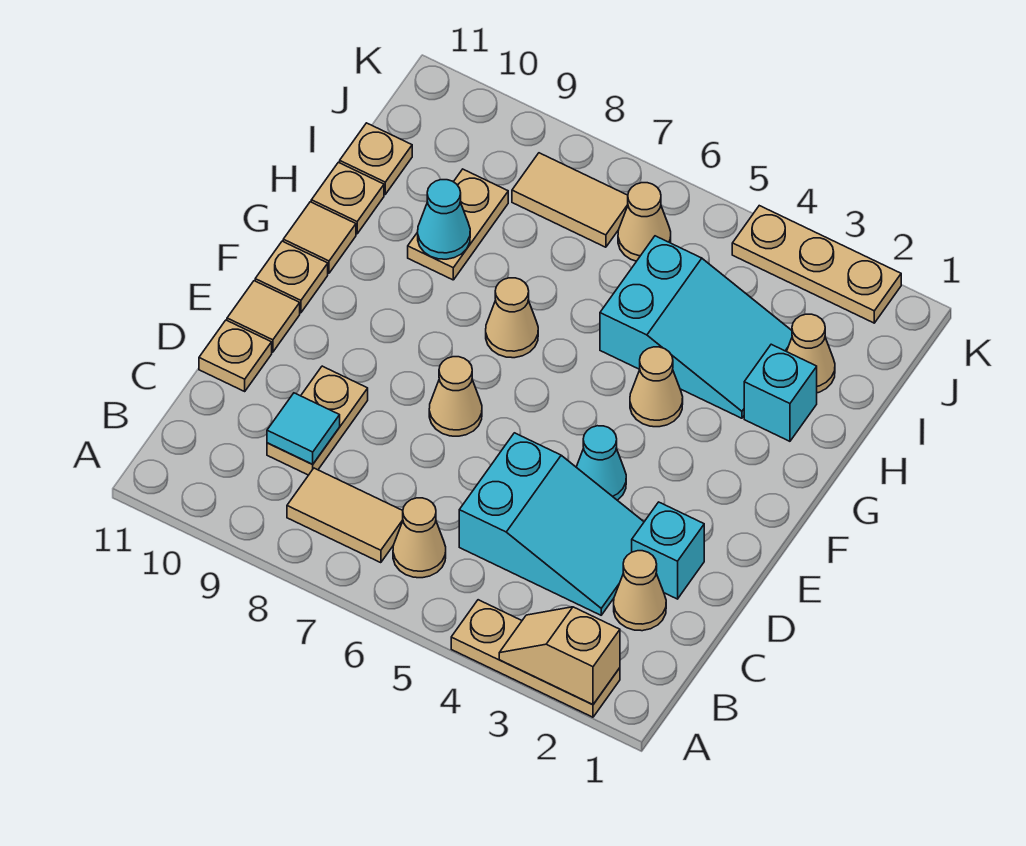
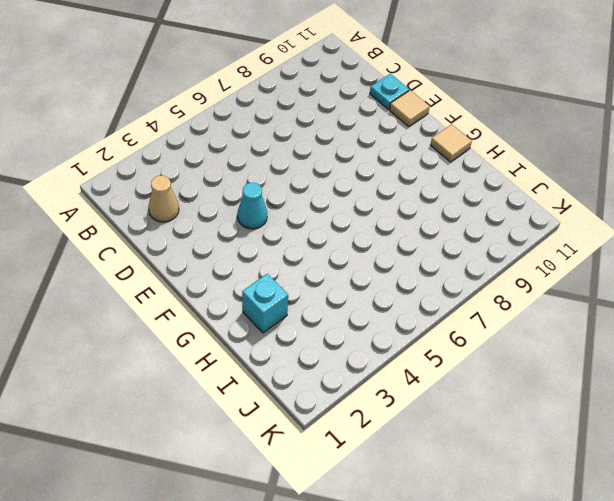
cyan 1x1 plate [370,74,409,110] -> tan 1x1 plate [199,320,272,391]
none -> tan 1x3 plate [451,600,620,717]
none -> tan 1x1 cone [393,498,446,578]
none -> tan 1x2 tile [287,468,403,563]

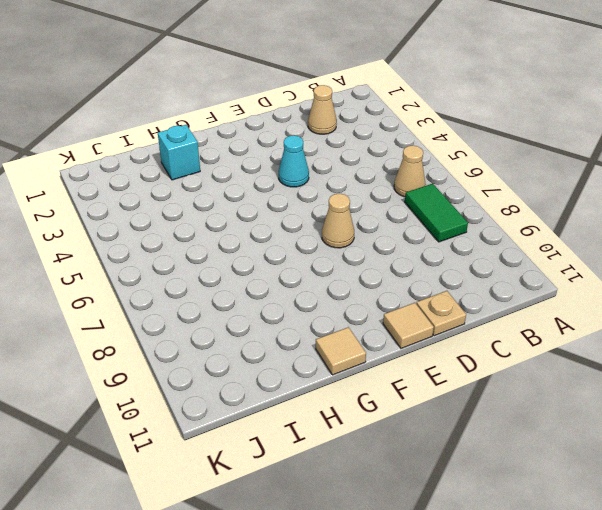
green 1x2 tile [405,184,468,242] -> tan 1x2 tile [287,468,403,563]
none -> tan 1x3 plate [451,600,620,717]
none -> cyan 2x3 slope [459,433,644,615]
none -> tan 1x2 plate [267,366,368,475]

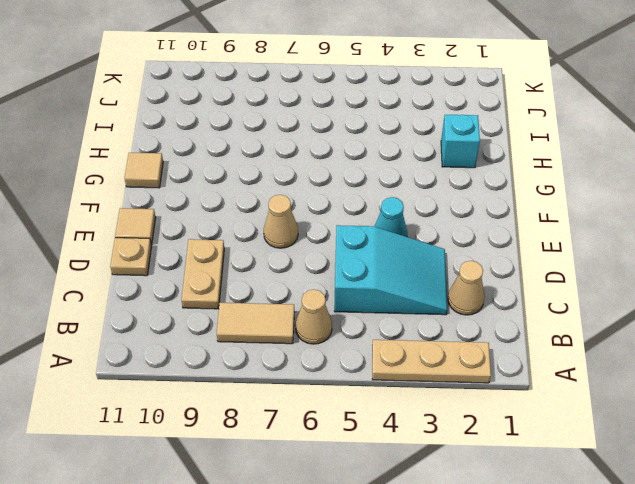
none -> cyan 1x1 brick [632,502,704,599]
none -> tan 1x1 plate [255,241,328,313]
none -> tan 1x1 cone [630,347,683,427]

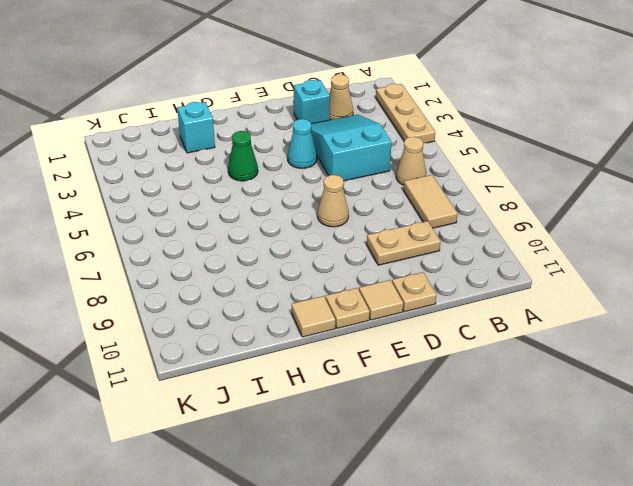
green 1x1 cone [228,131,258,181] -> tan 1x1 cone [630,347,683,427]
none -> tan 1x1 cone [486,278,538,358]
none -> cyan 2x3 slope [600,236,792,418]
none -> tan 1x2 plate [408,169,508,280]

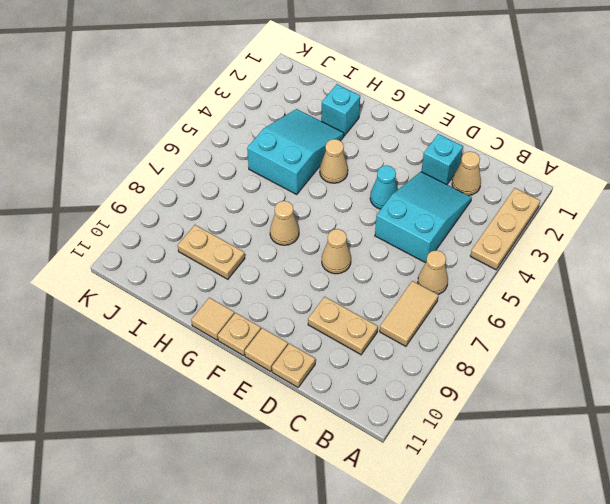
none -> tan 1x1 plate [311,162,384,234]
none -> tan 1x1 cone [787,314,835,393]
none -> tan 1x1 plate [340,123,412,194]

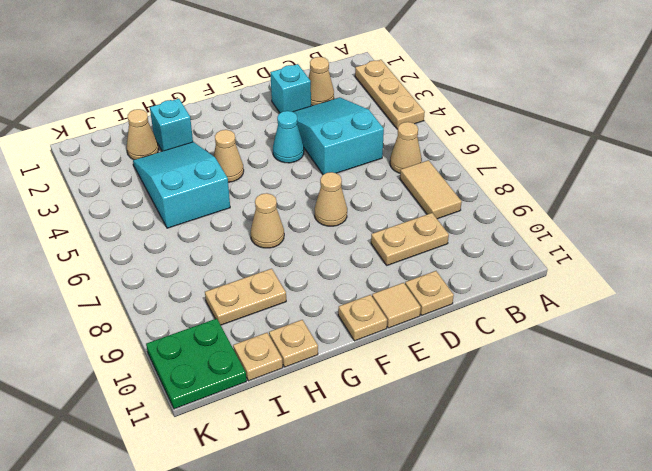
green 2x2 plate [146,318,247,409] -> none
none -> tan 1x1 tile [283,202,356,273]
none -> tan 1x1 cone [618,183,671,261]
none -> tan 1x2 tile [512,153,628,247]

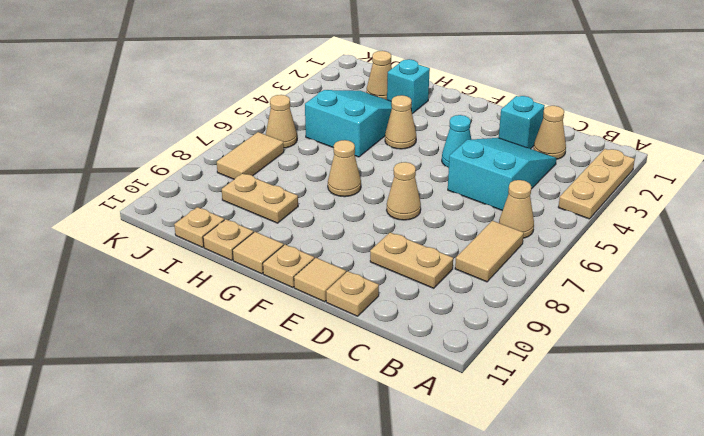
none -> tan 1x3 plate [732,206,901,323]
none -> tan 1x2 slope [499,607,620,705]
none -> cyan 1x1 tile [267,393,340,464]

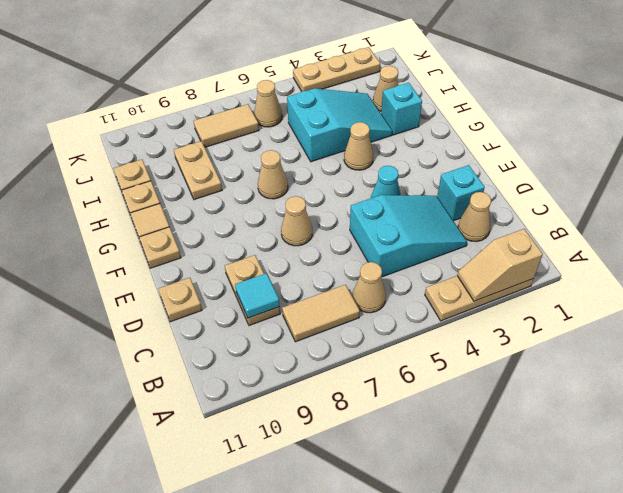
none -> tan 1x1 tile [227,281,300,352]
none -> cyan 1x1 cone [418,180,470,259]

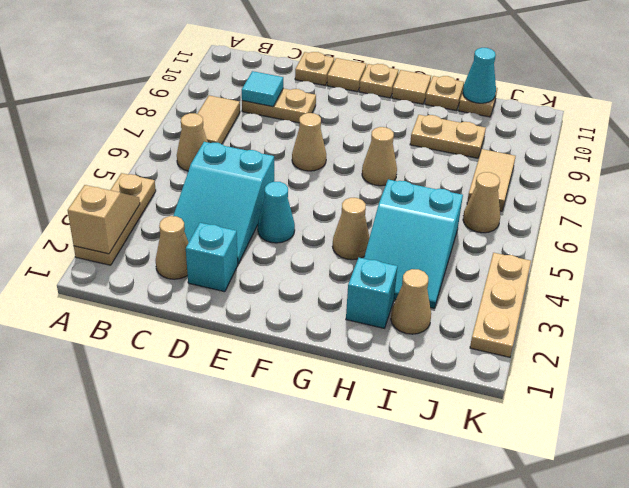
cyan 1x1 cone [463,48,496,103] -> cyan 1x1 cone moved to [418,180,470,259]

